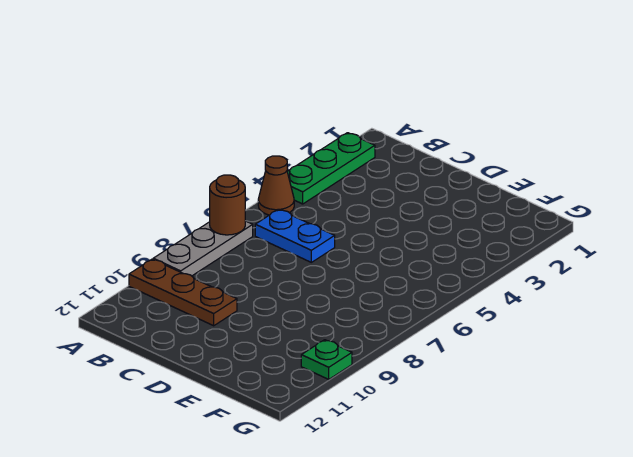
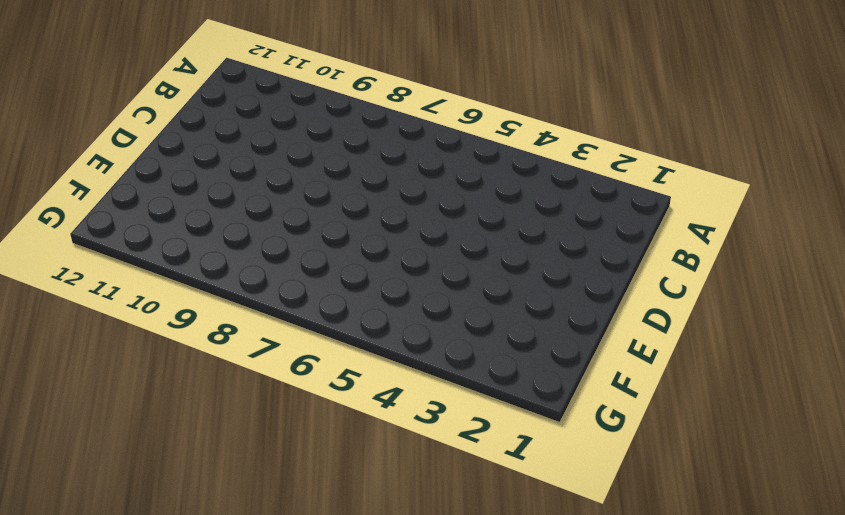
none -> green 1x3 plate [287,133,375,204]
none -> brown 1x1 cone [258,156,294,215]

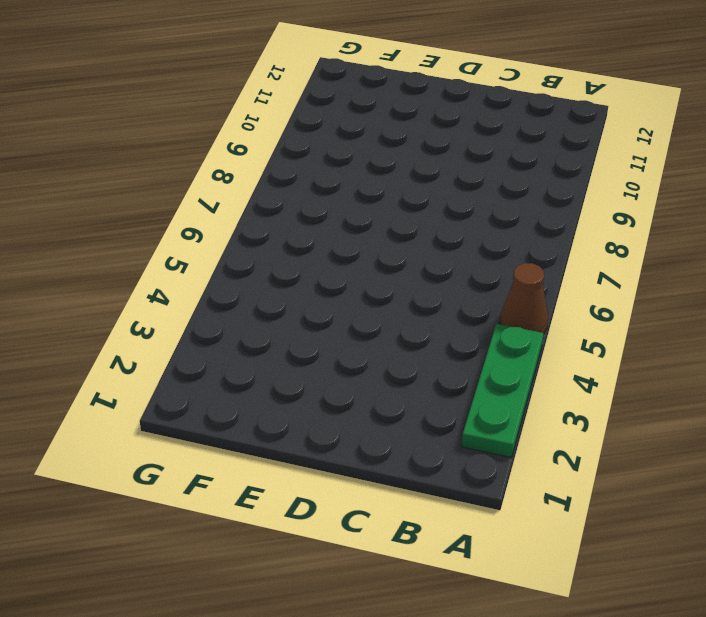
none -> grey 1x3 plate [153,221,253,276]
none -> brown 1x3 plate [129,259,237,326]

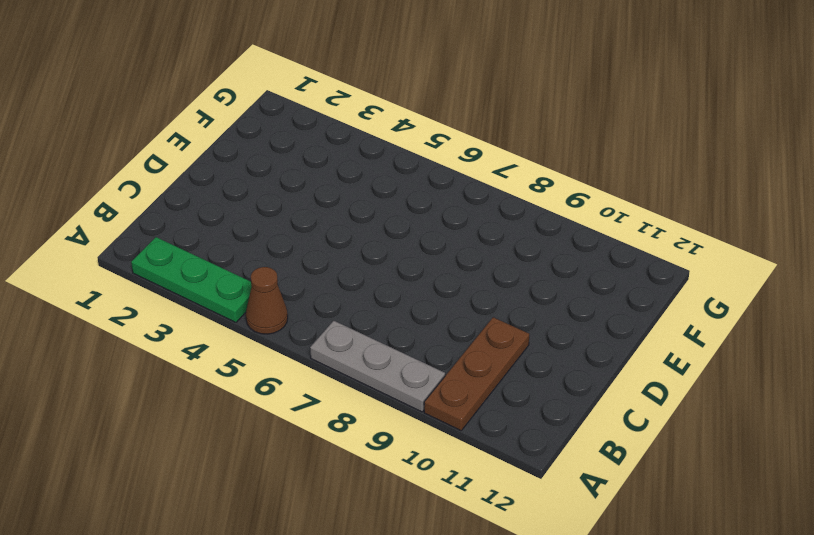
none -> blue 1x2 plate [255,209,335,262]
none -> green 1x1 plate [301,340,352,379]

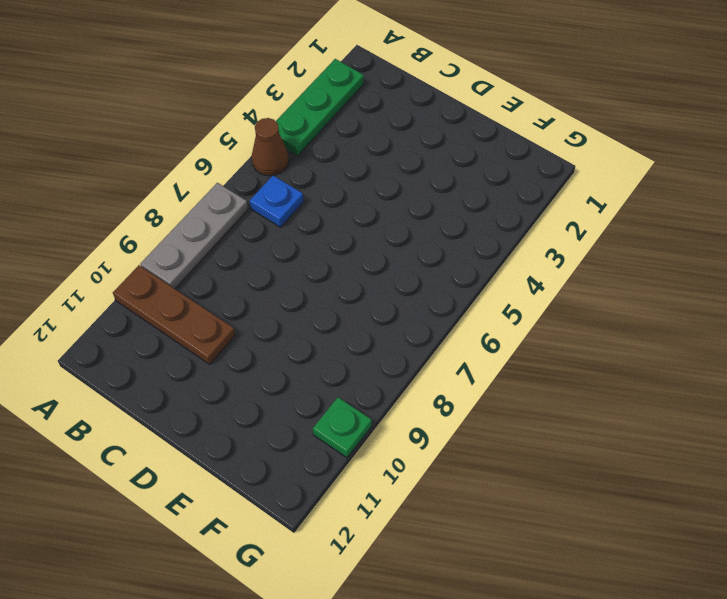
blue 1x1 plate [250,175,303,227] -> blue 1x2 plate [255,209,335,262]
none -> brown 1x1 round brick [210,175,245,235]

